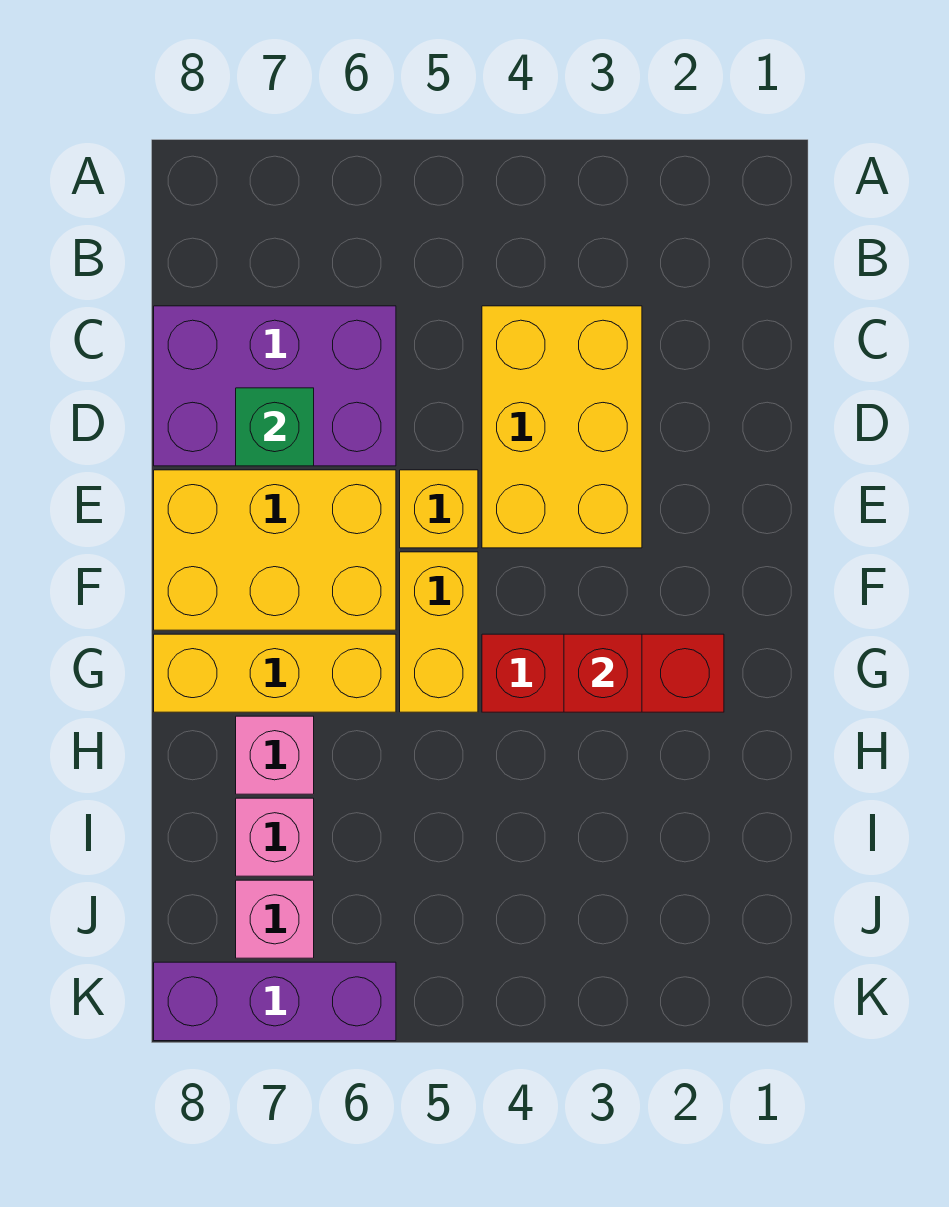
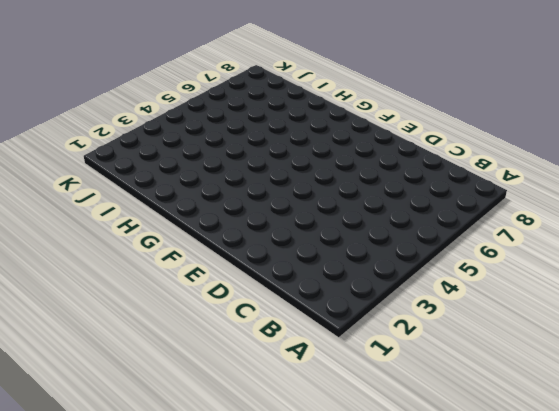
none -> yellow 2x3 brick [482,306,642,548]
none -> purple 2x3 brick [154,306,396,466]
none -> yellow 1x1 brick [400,470,478,548]

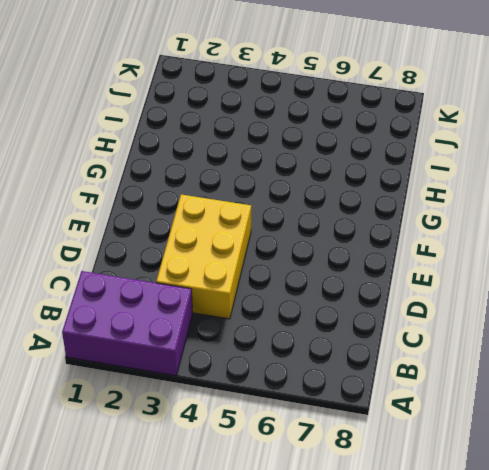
purple 2x3 brick [62,271,193,376] -> purple 2x3 brick moved to [154,306,396,466]
none -> yellow 1x1 brick [400,470,478,548]
none -> yellow 2x3 brick [154,470,396,630]
none -> yellow 1x2 brick [400,552,478,712]

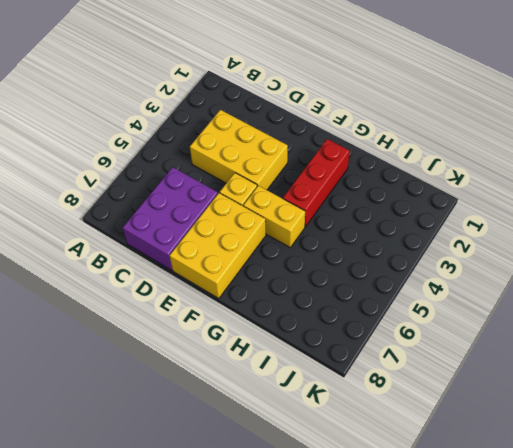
none -> yellow 1x3 brick [154,634,396,712]
none -> pink 1x1 brick [236,716,314,794]
none -> pink 1x1 brick [236,798,314,876]

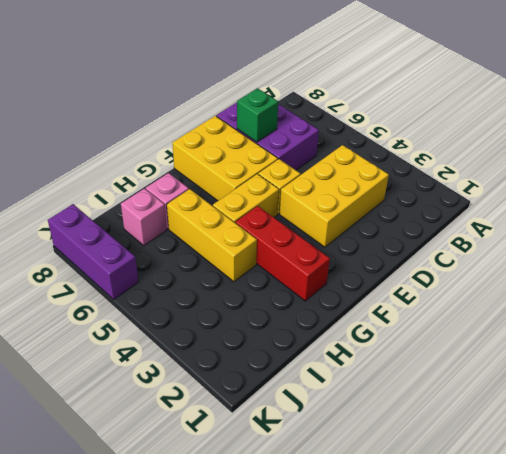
yellow 1x3 brick [167,189,257,282] -> yellow 1x3 brick moved to [154,634,396,712]
none -> pink 1x1 brick [236,880,314,958]
none -> red 1x1 brick [564,634,642,712]

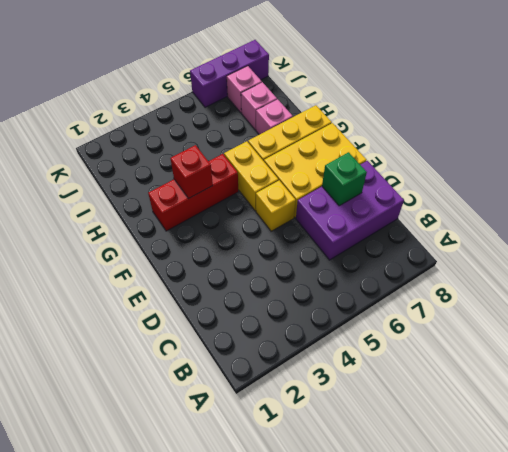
none -> yellow 2x3 brick [482,306,642,548]

